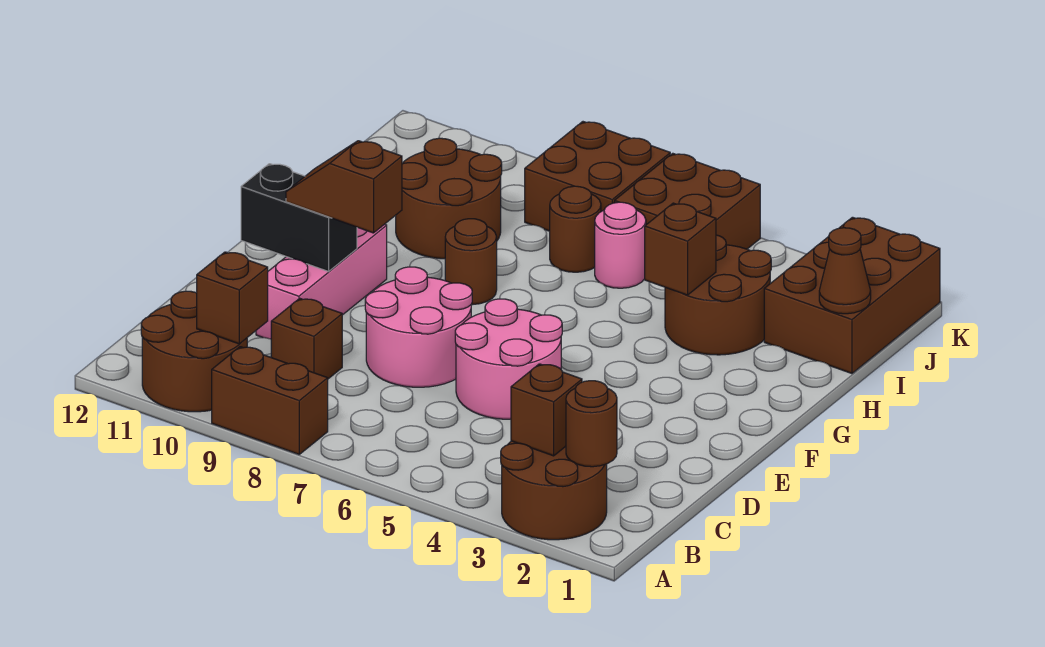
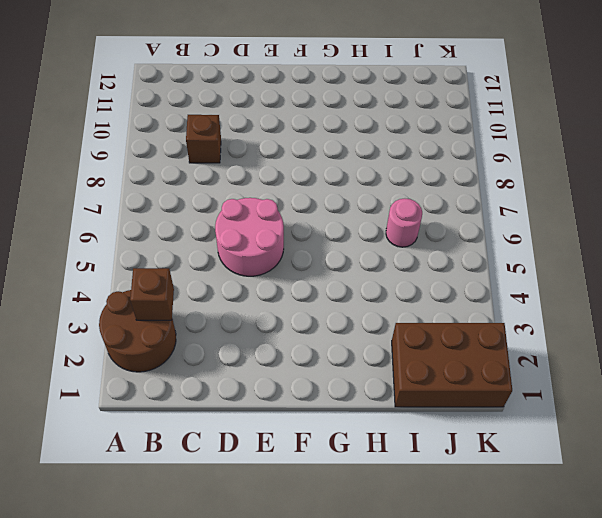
none -> brown 1x2 brick [212,347,328,454]
none -> brown 2x2 round brick [141,291,247,412]
none -> pink 2x2 round brick [365,267,472,387]

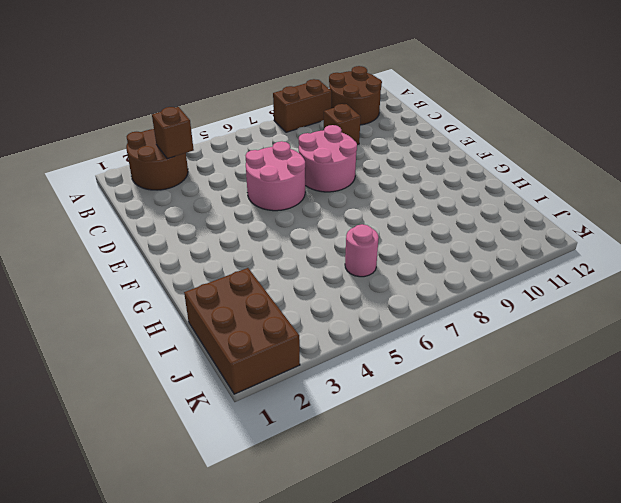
none -> pink 1x3 brick [256,224,387,339]
none -> brown 1x1 round brick [445,219,497,305]
none -> brown 2x2 round brick [665,235,771,355]

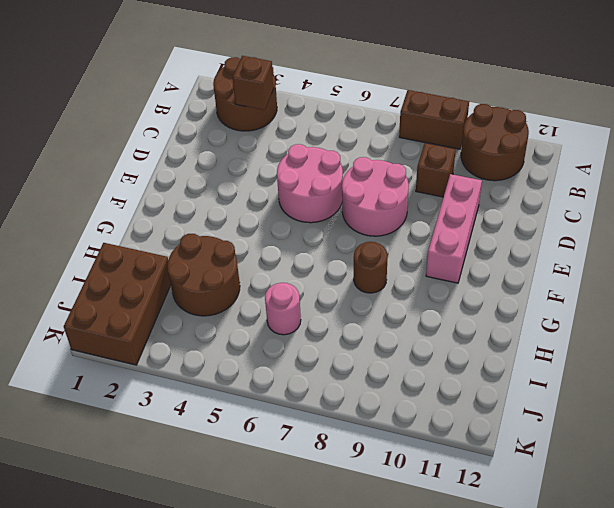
none -> brown 2x2 round brick [396,138,502,259]
none -> brown 1x1 round brick [550,186,601,272]
none -> brown 2x2 brick [615,153,760,249]

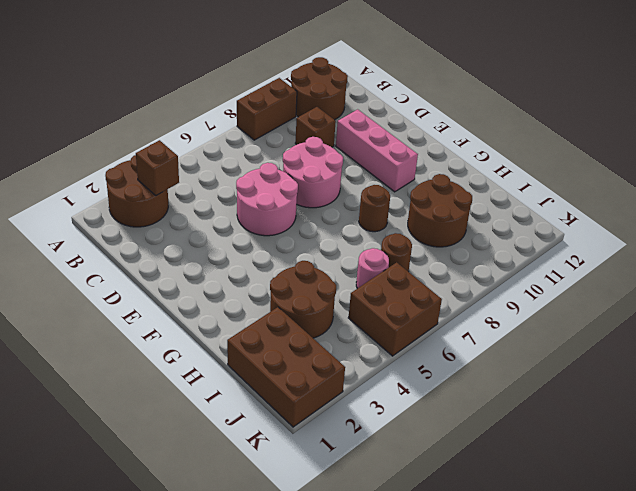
none -> brown 2x2 brick [525,122,670,231]
none -> brown 1x1 round brick [566,381,617,467]
none -> brown 1x1 brick [197,252,268,344]

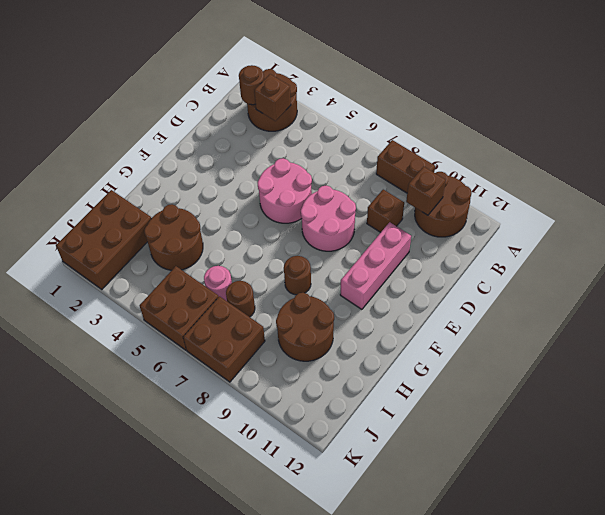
none -> black 1x2 brick [241,164,357,271]
none -> brown 1x1 brick [645,203,716,295]
none -> brown 1x1 cone [819,227,871,314]

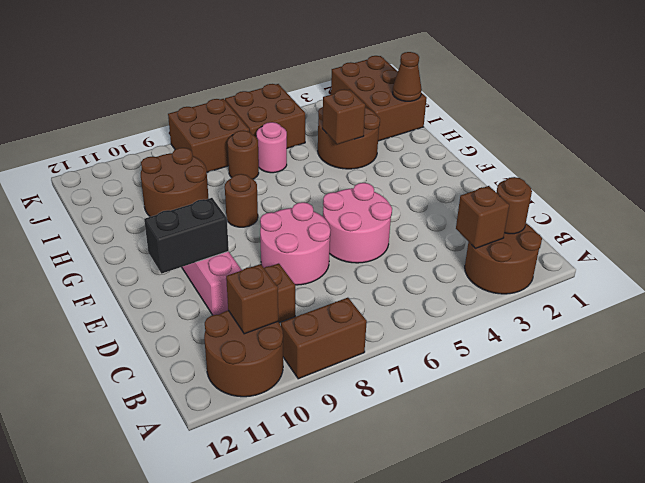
none -> brown 1x2 slope [286,141,402,233]

